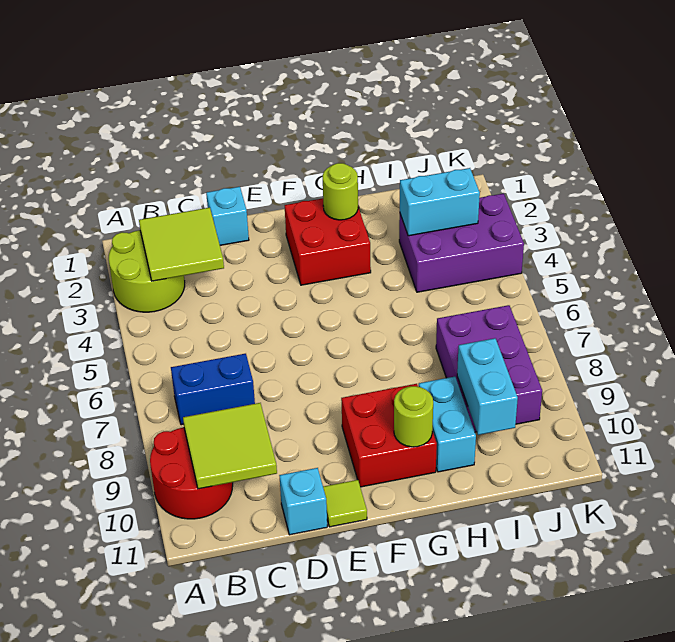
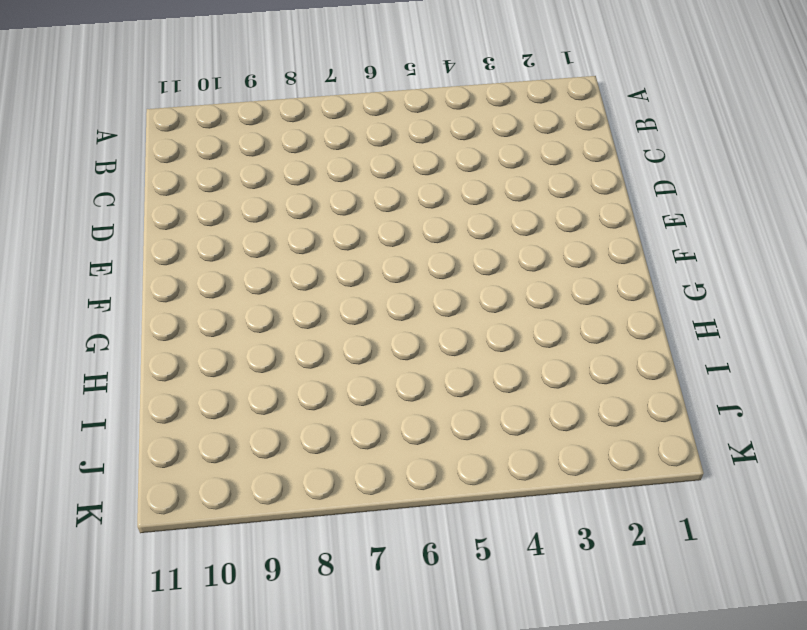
none -> lime 2x2 round brick [109,230,185,312]
none -> red 2x2 round brick [150,427,233,519]
none -> blue 1x2 brick [171,354,255,425]

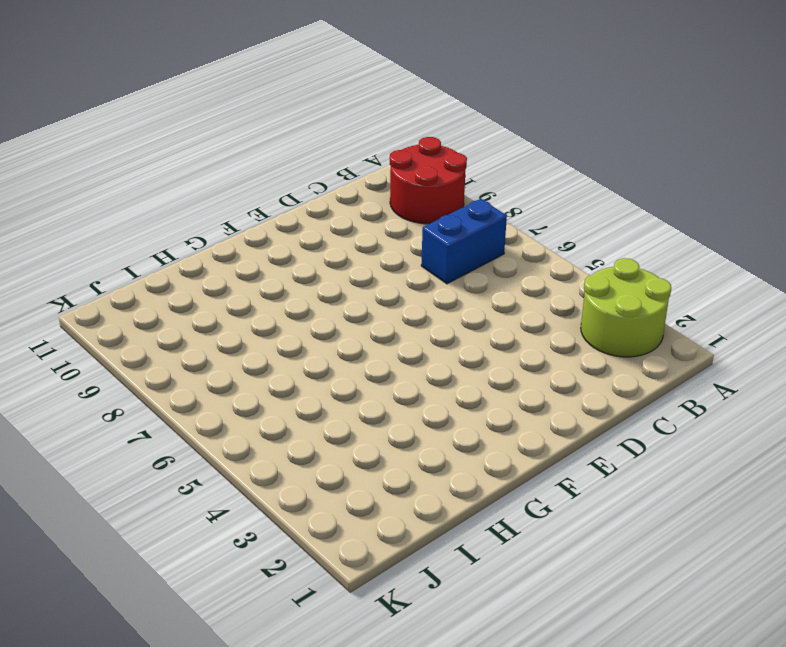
none -> cyan 1x1 brick [206,187,249,245]
none -> cyan 1x1 brick [279,468,327,535]
none -> lime 1x1 tile [323,480,367,527]

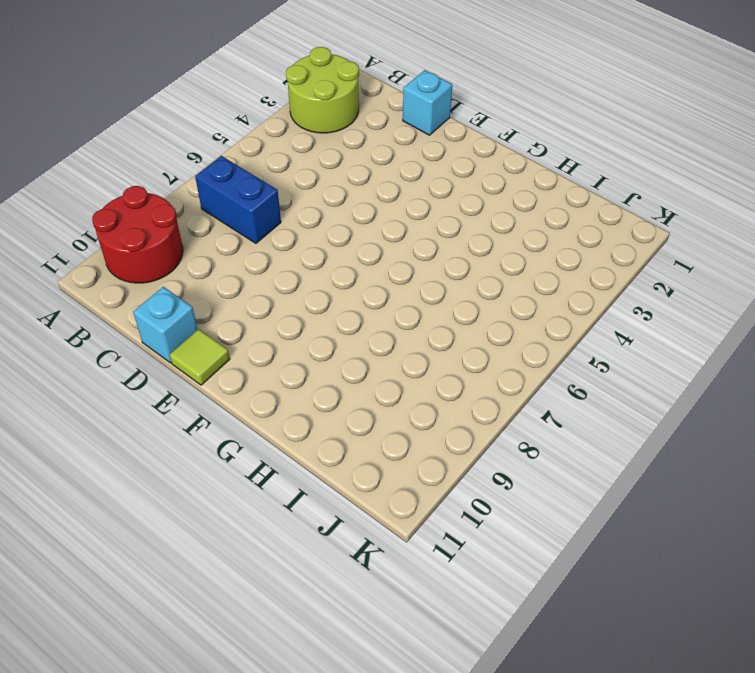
none -> red 2x2 brick [285,198,371,285]
none -> red 2x2 brick [341,384,437,487]
none -> cyan 1x2 brick [419,377,476,472]

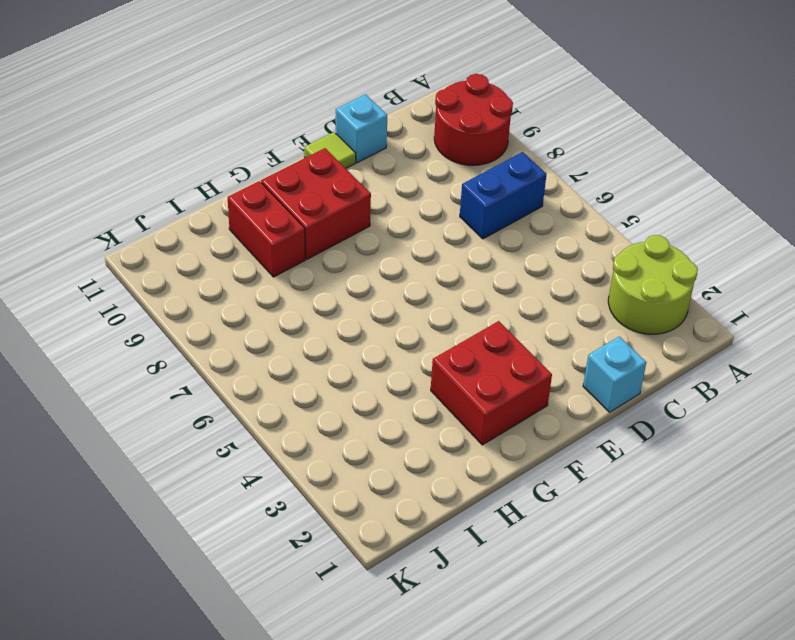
red 1x2 brick [228,181,305,277] -> cyan 1x2 brick [419,377,476,472]
none -> purple 2x3 brick [399,193,524,292]
none -> purple 2x3 brick [436,305,542,432]
none -> lime 2x2 tile [139,208,224,281]

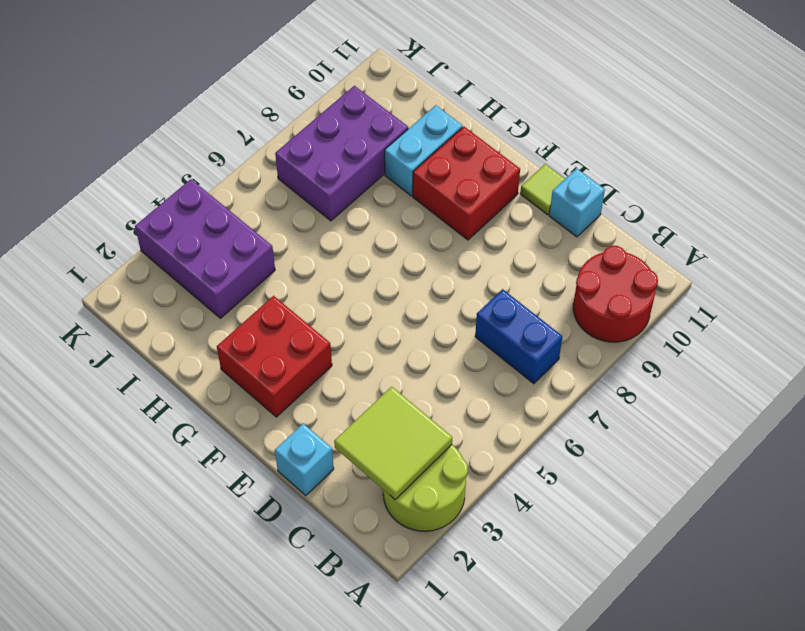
none -> lime 2x2 tile [183,403,277,489]
none -> lime 1x1 round brick [323,163,358,220]
none -> lime 1x1 round brick [394,386,433,447]

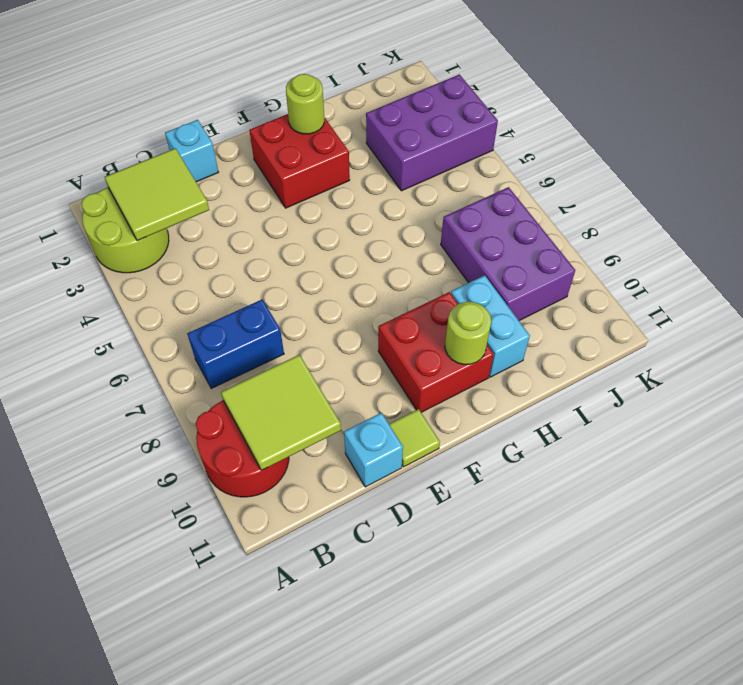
none -> cyan 1x2 brick [400,168,480,236]
none -> cyan 1x2 brick [457,338,518,435]

